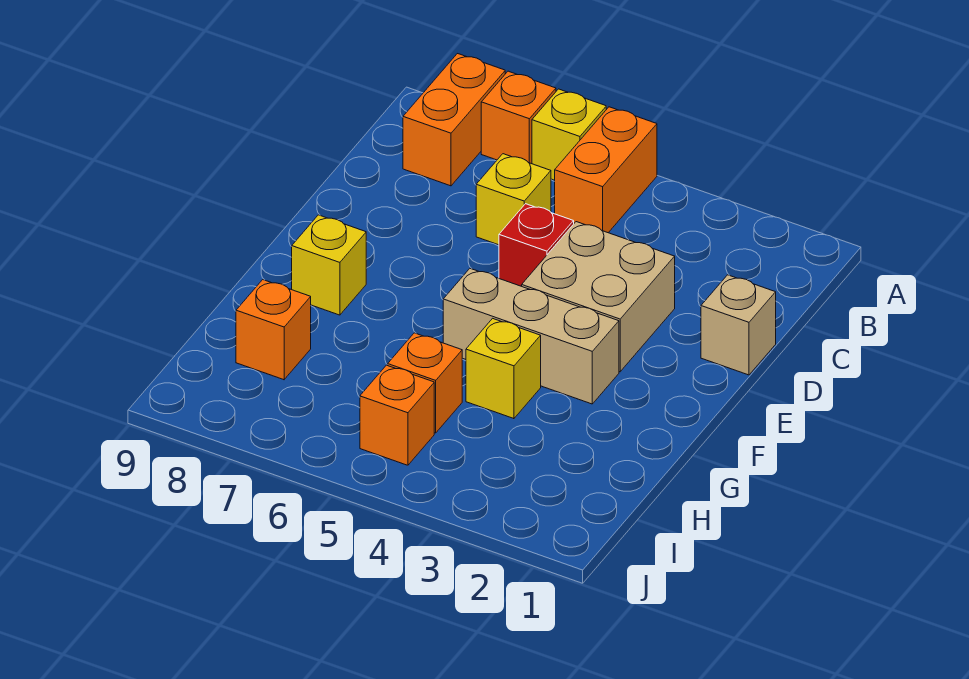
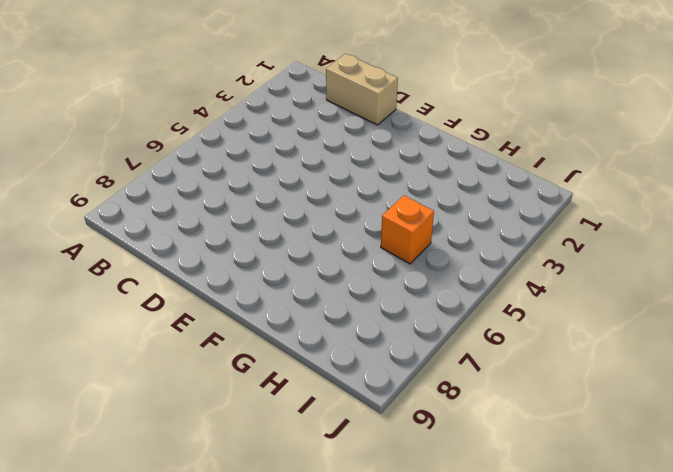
tan 1x2 brick [326,54,398,125] -> tan 1x1 brick [701,275,776,375]
none -> orange 1x2 brick [555,107,657,233]
none -> yellow 1x1 brick [532,89,606,180]
none -> orange 1x1 brick [481,71,556,164]

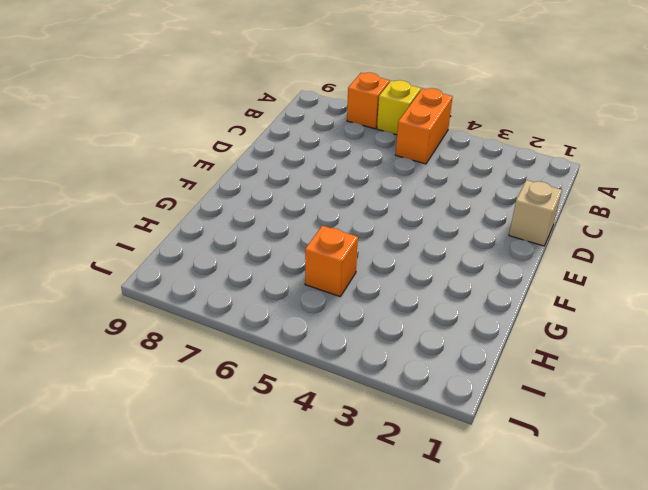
none -> orange 1x2 brick [403,54,505,186]
none -> yellow 1x1 brick [476,154,551,245]
none -> tan 2x2 brick [522,222,675,372]

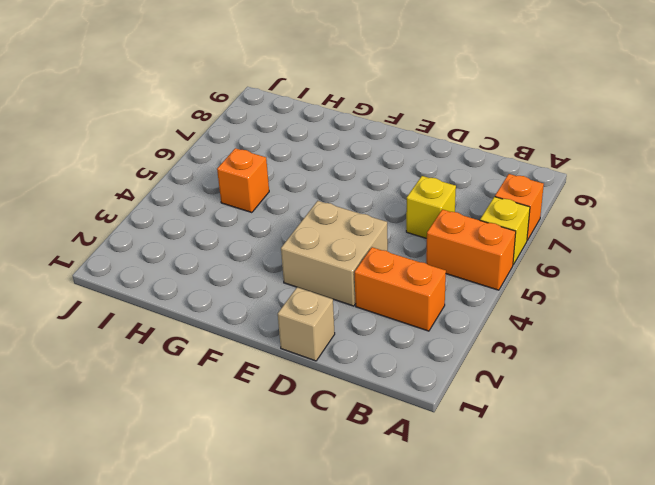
orange 1x2 brick [355,247,446,331] -> orange 1x2 brick moved to [403,54,505,186]
none -> red 1x1 brick [499,204,574,286]
none -> tan 1x3 brick [443,269,619,404]
none -> yellow 1x1 brick [292,215,366,315]

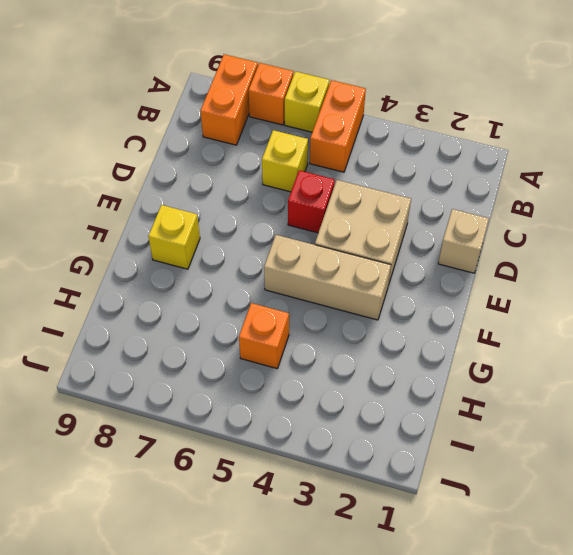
none -> yellow 1x1 brick [466,318,541,419]
none -> orange 1x1 brick [236,280,311,380]
none -> orange 1x1 brick [360,365,434,465]

